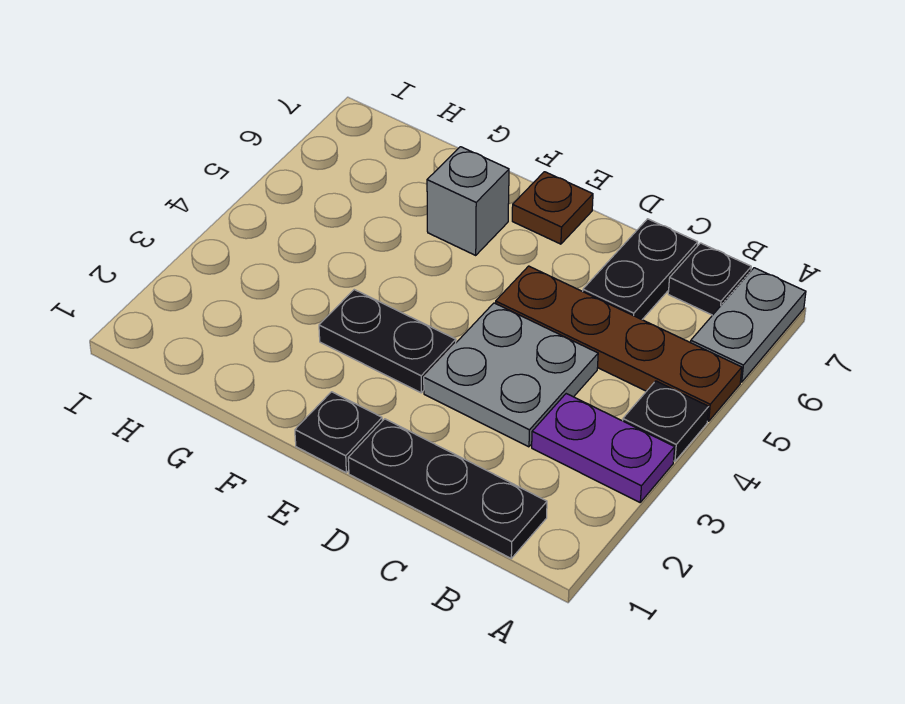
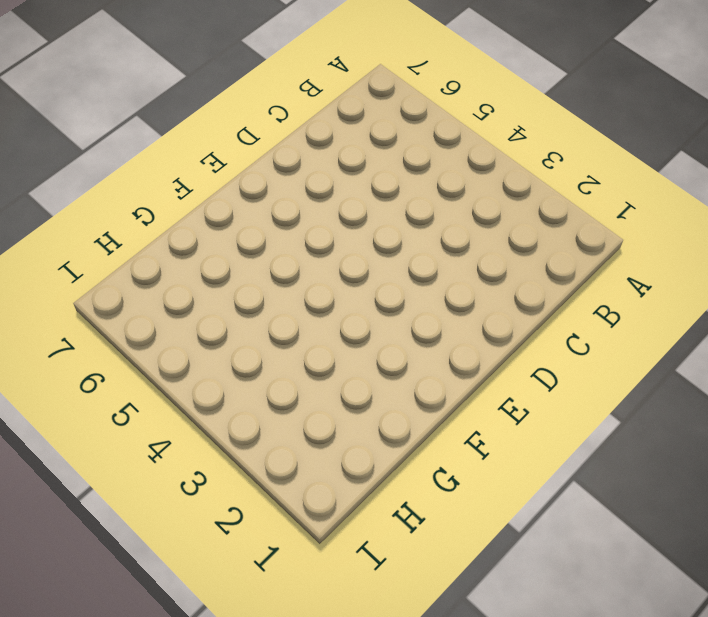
none -> purple 1x2 plate [532,394,675,502]
none -> black 1x1 plate [623,381,709,461]
none -> brown 1x4 plate [496,266,742,421]

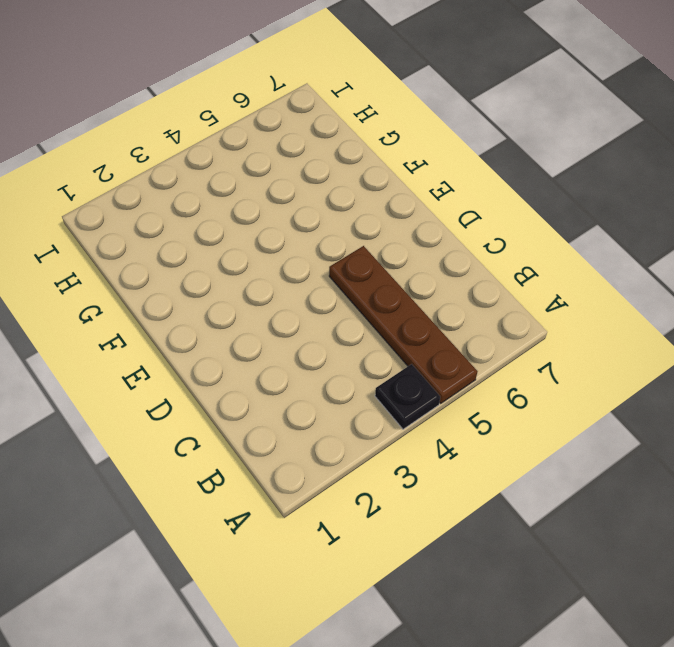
none -> purple 1x2 plate [532,394,675,502]
none -> grey 1x2 plate [691,268,806,382]
none -> black 1x3 plate [348,419,547,558]

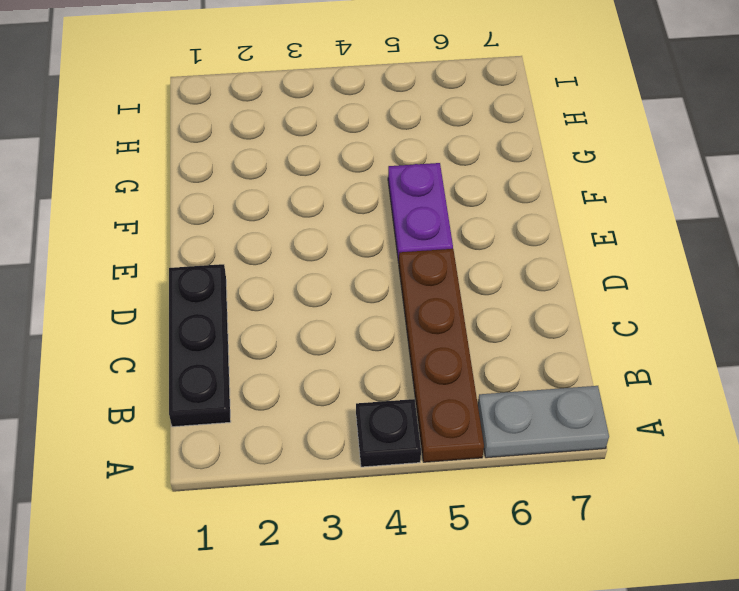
purple 1x2 plate [388,163,453,263] -> purple 1x2 plate moved to [532,394,675,502]
none -> black 1x1 plate [668,243,751,315]
none -> grey 2x2 plate [424,303,598,447]
none -> black 1x2 plate [583,219,698,319]

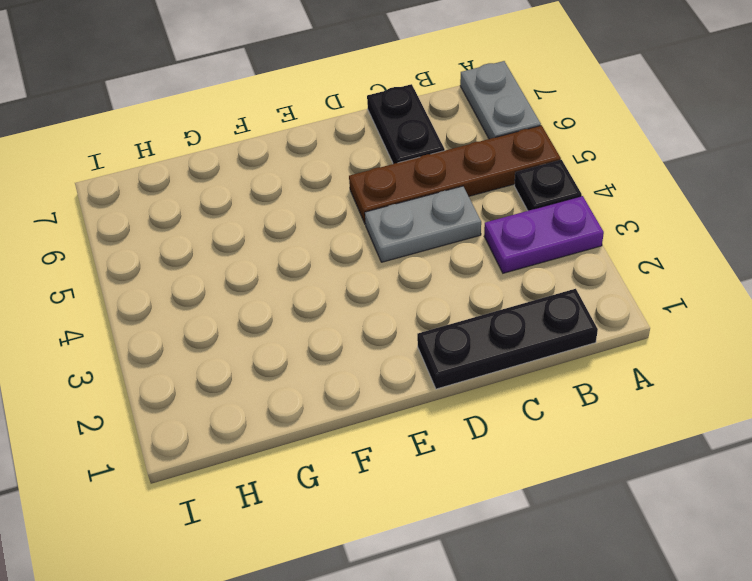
grey 1x2 plate [365,186,481,262] -> grey 2x2 plate [424,303,598,447]
none -> black 1x1 plate [668,243,751,315]
none -> black 1x1 plate [295,392,382,473]
none -> black 1x2 plate [319,290,456,393]

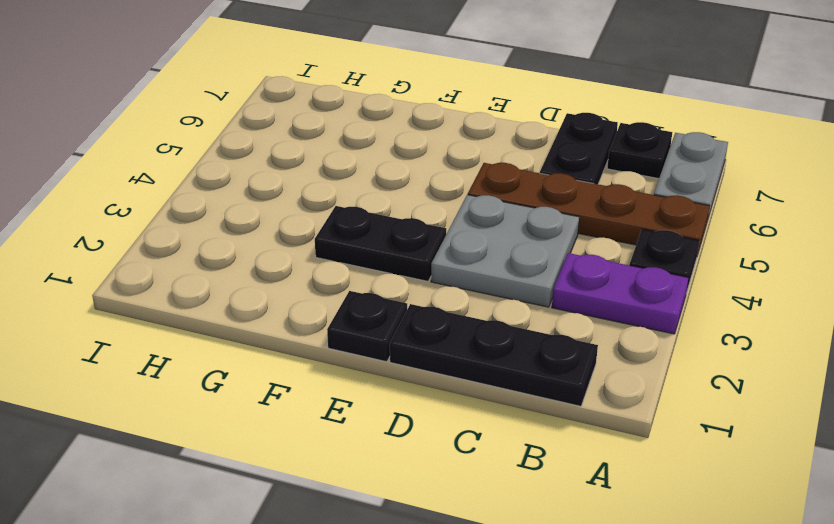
none -> brown 1x1 plate [512,172,593,244]
none -> grey 1x1 brick [427,147,509,255]

